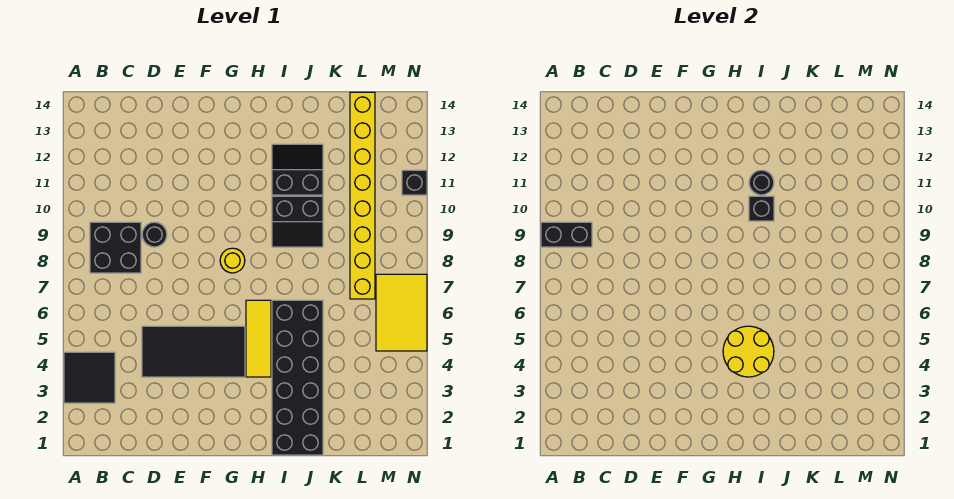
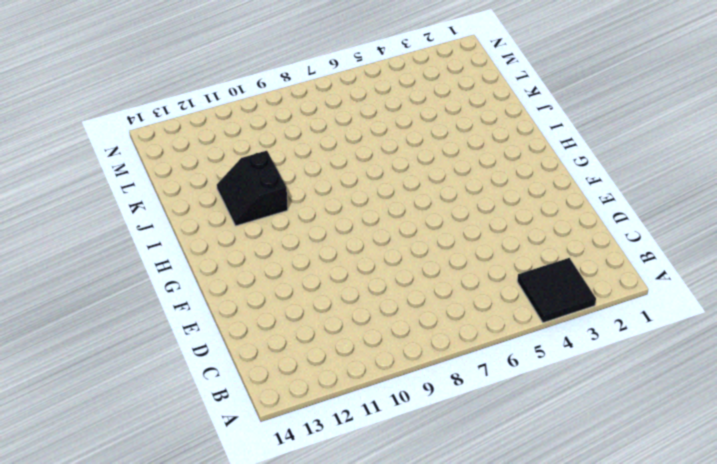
none -> black 2x2 brick [90,222,141,273]
none -> black 2x4 tile [142,326,245,377]
none -> black 1x1 round brick [142,222,167,247]

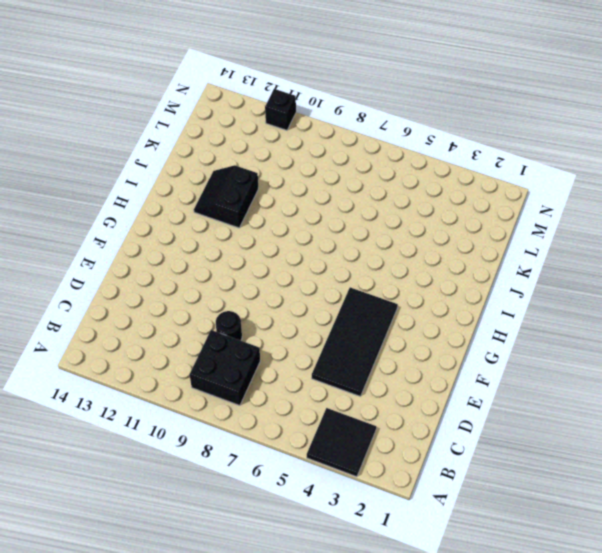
none -> yellow 1x1 round brick [220,248,245,273]
none -> yellow 1x3 tile [246,300,271,377]
none -> black 2x6 brick [272,300,323,455]

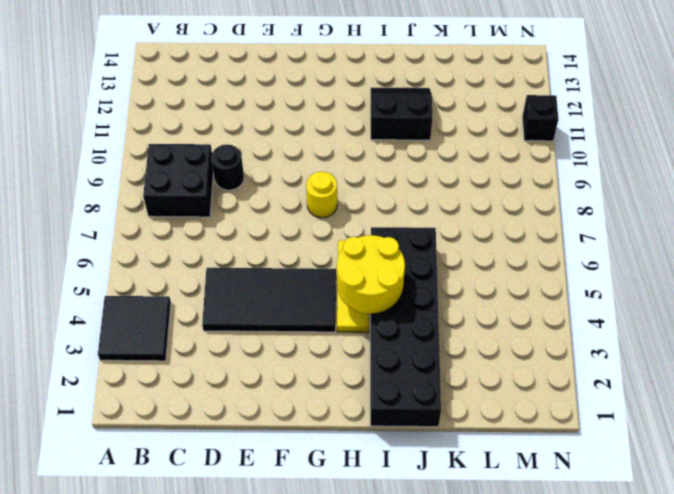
none -> black 2x2 slope [272,196,323,247]
none -> yellow 1x8 brick [350,92,375,299]
none -> yellow 2x3 tile [376,274,427,351]

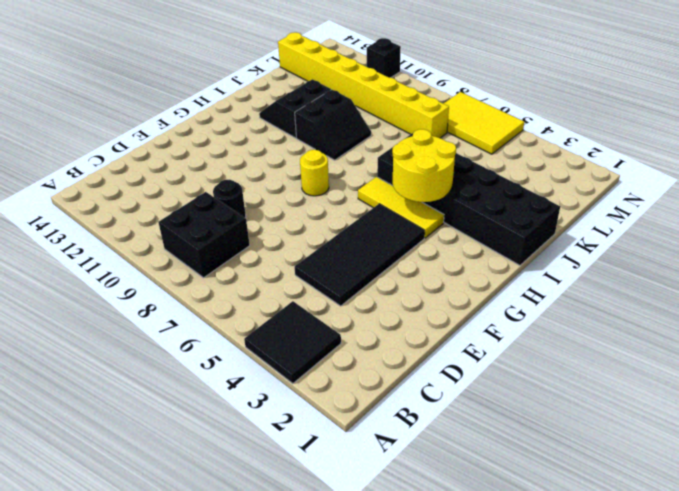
none -> black 1x2 brick [541,222,592,247]
none -> black 1x1 brick [749,196,774,221]
none -> black 1x1 round brick [749,170,774,195]

